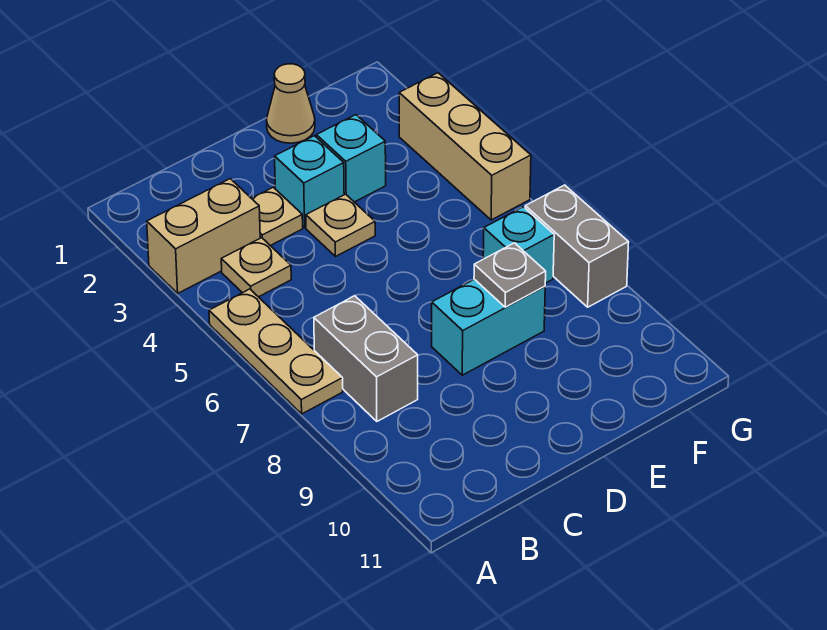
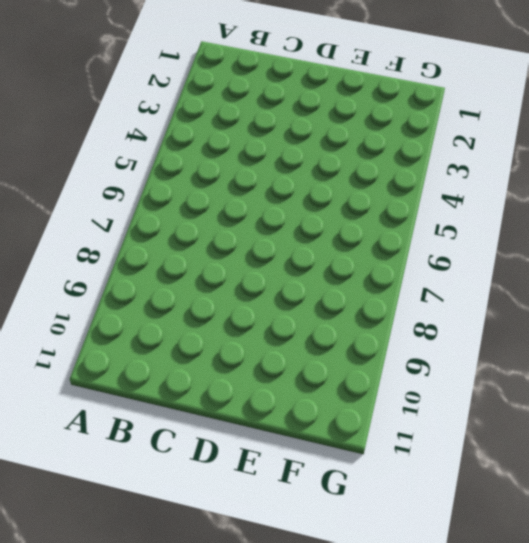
none -> tan 1x2 brick [147,179,260,293]
none -> tan 1x3 plate [209,289,343,414]
none -> tan 1x1 plate [221,238,291,297]

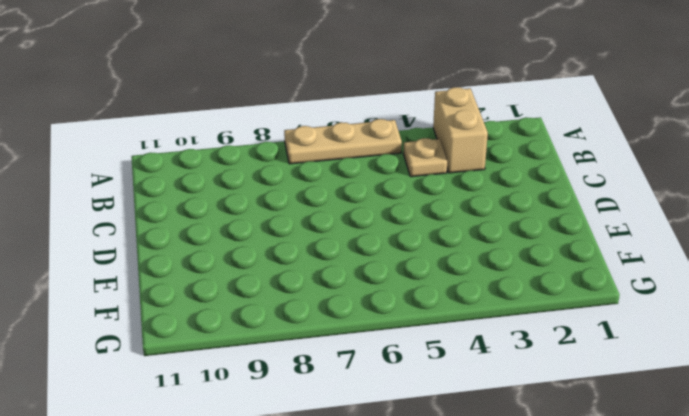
none -> grey 1x2 brick [314,296,418,421]
none -> tan 1x1 plate [252,187,303,246]
none -> cyan 1x1 brick [275,136,344,227]

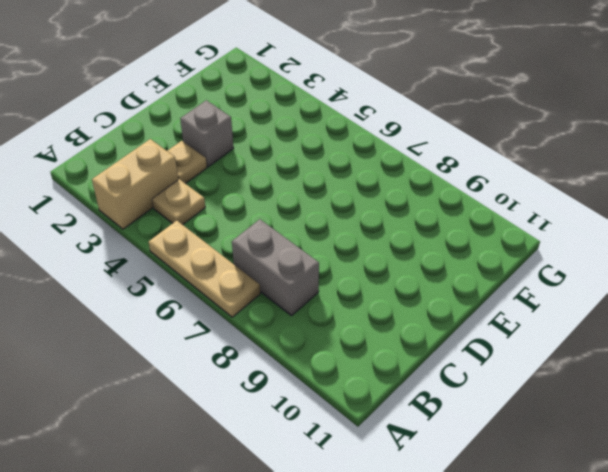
grey 1x1 brick [180,100,233,167] -> cyan 1x1 brick [275,136,344,227]
none -> tan 1x1 plate [306,194,375,256]
none -> cyan 1x2 brick [432,279,545,375]
none -> tan 1x1 cone [267,64,315,143]

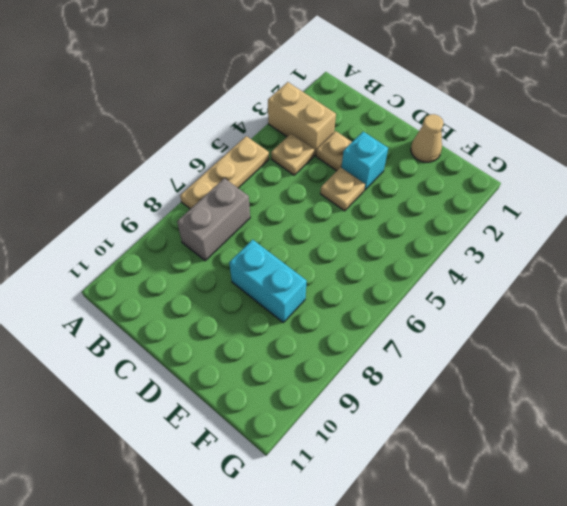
none -> cyan 1x1 brick [316,115,386,202]
none -> cyan 1x1 brick [483,207,554,283]
none -> tan 1x3 brick [399,73,531,220]

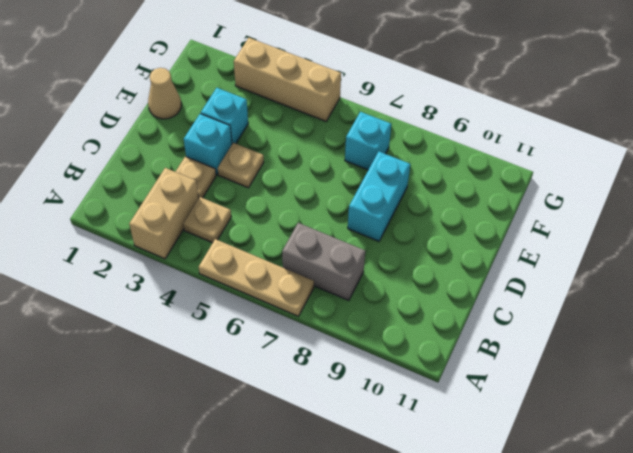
none -> grey 1x2 brick [525,185,629,307]
none -> grey 1x1 plate [474,243,546,307]

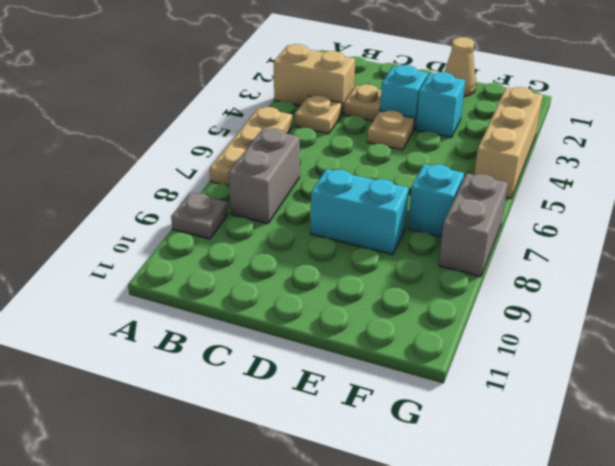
grey 1x1 plate [171,193,228,239] -> grey 1x1 plate moved to [474,243,546,307]

